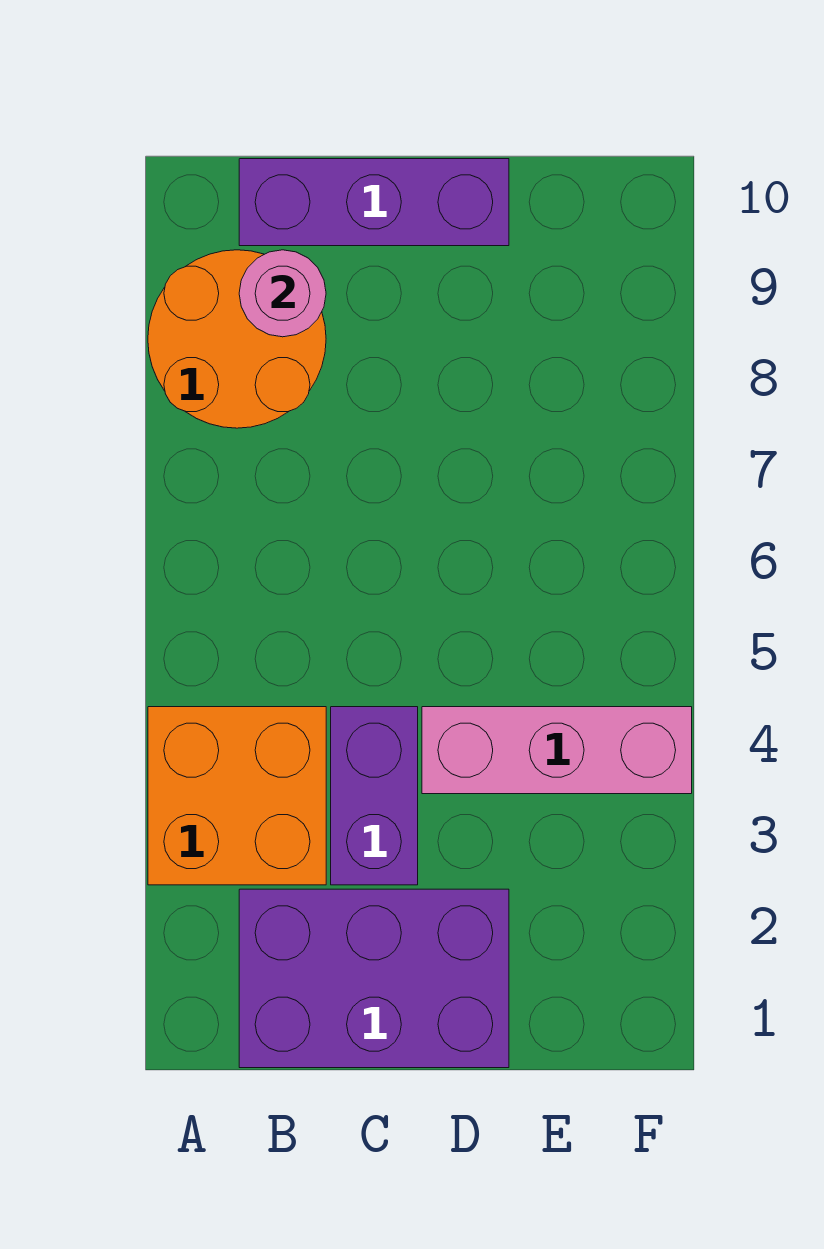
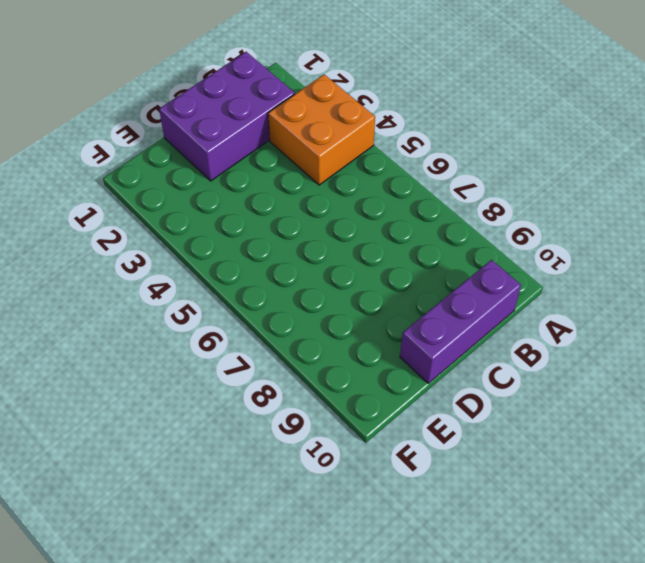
none -> orange 2x2 round brick [148,250,326,428]
none -> purple 1x2 brick [331,707,418,885]

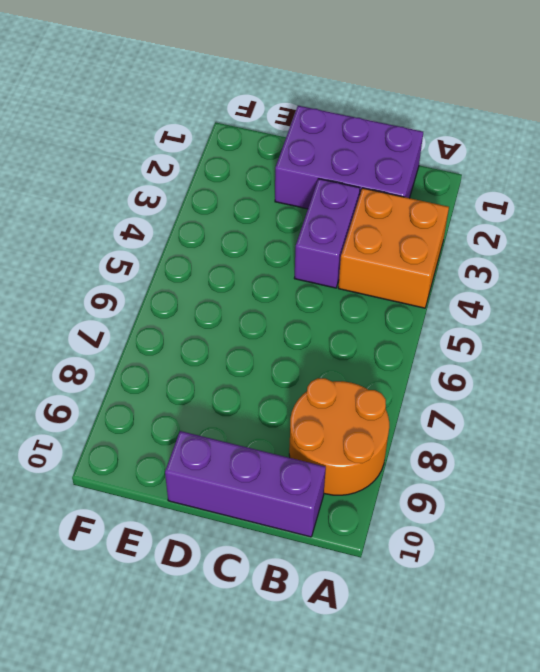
none -> pink 1x3 brick [422,707,692,794]
none -> pink 1x1 round brick [239,250,326,337]

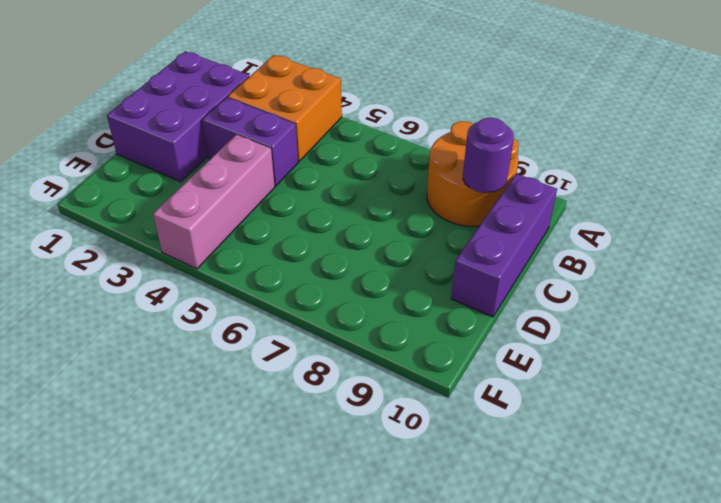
purple 1x1 round brick [463,118,514,193] -> pink 1x1 round brick [239,250,326,337]

